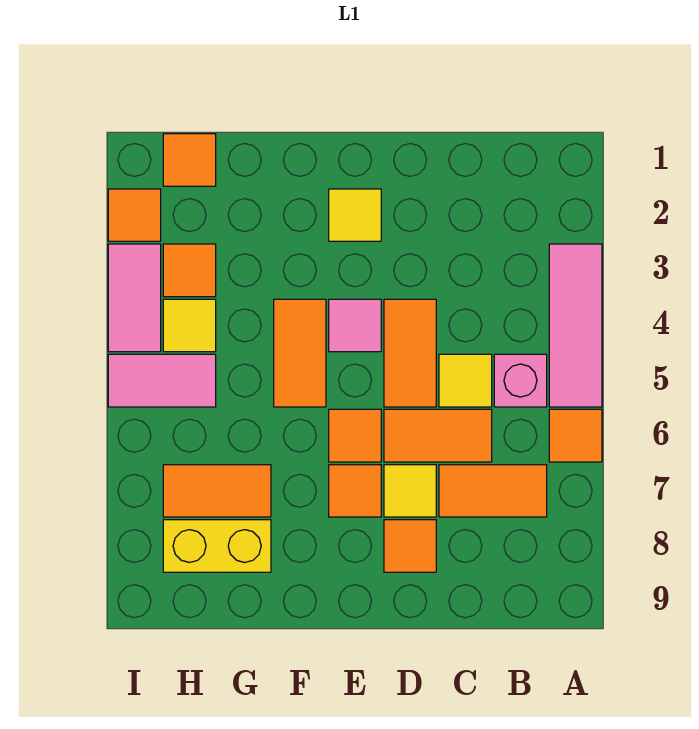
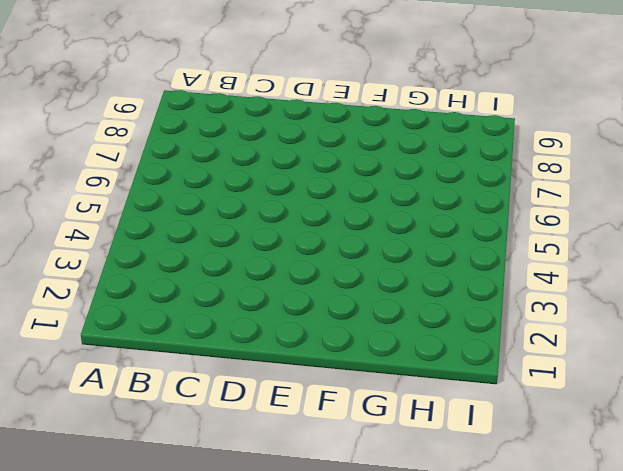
none -> pink 1x3 tile [549,244,602,407]
none -> orange 1x1 tile [549,409,602,462]
none -> pink 1x1 brick [494,354,547,407]

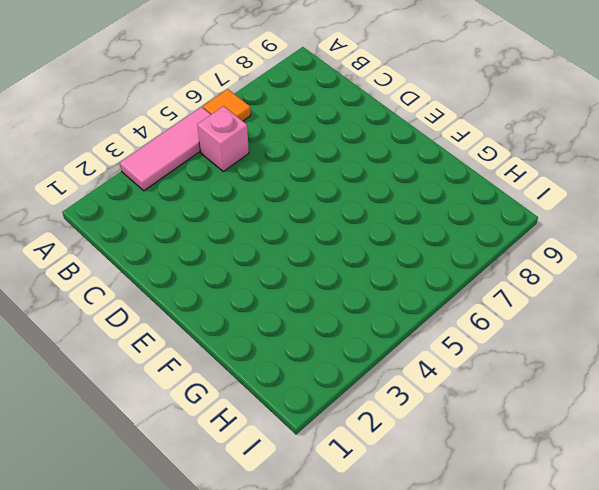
none -> orange 1x2 tile [439,465,547,517]
none -> yellow 1x1 tile [439,354,492,407]
none -> orange 1x2 tile [384,409,492,462]

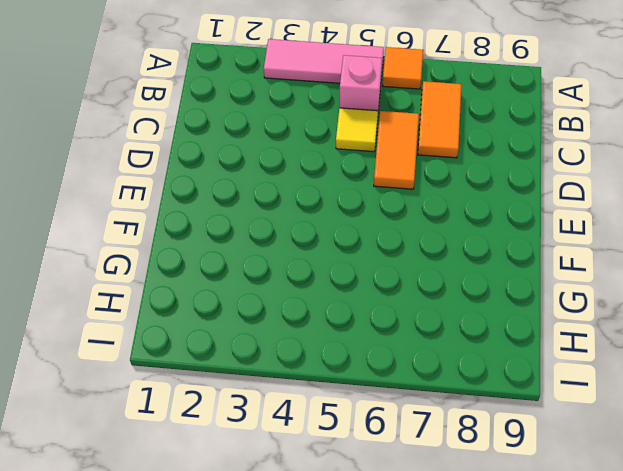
none -> orange 1x2 tile [384,299,436,407]
none -> yellow 1x1 tile [384,465,436,517]
none -> orange 1x1 tile [384,520,436,572]

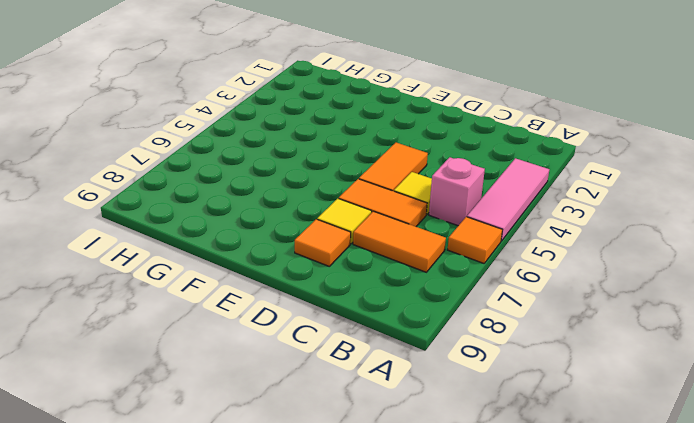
none -> yellow 1x1 tile [329,189,381,241]
none -> pink 1x1 tile [329,299,381,352]
none -> orange 1x1 tile [329,409,381,462]

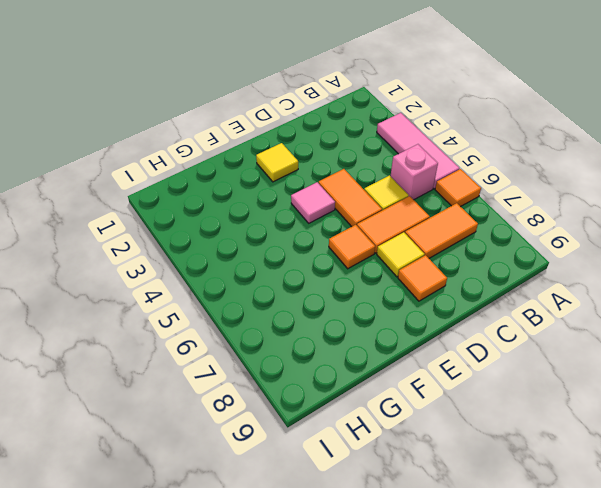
none -> orange 1x1 tile [329,465,381,517]
none -> orange 1x2 tile [274,299,326,407]
none -> orange 1x2 tile [163,465,271,517]

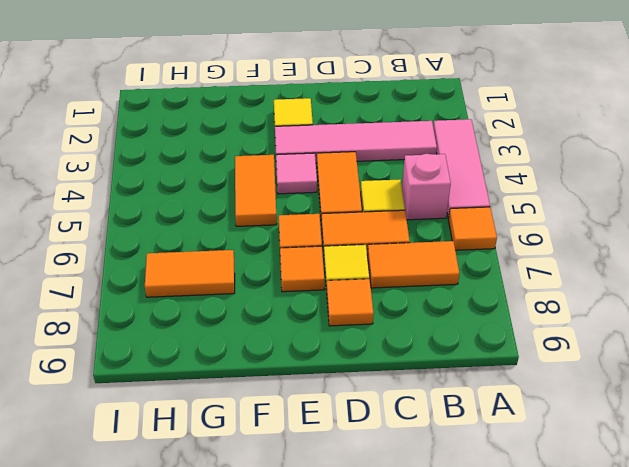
pink 1x4 tile [275,121,437,163] -> none
none -> yellow 1x2 brick [163,520,271,572]
none -> orange 1x1 tile [163,134,216,186]
none -> orange 1x1 tile [163,244,216,297]

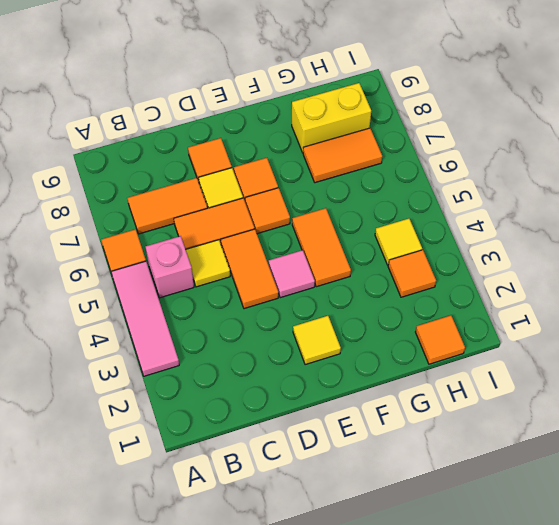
none -> pink 1x2 tile [108,354,216,407]
none -> orange 1x1 tile [108,189,161,241]
none -> pink 1x2 tile [108,244,161,352]

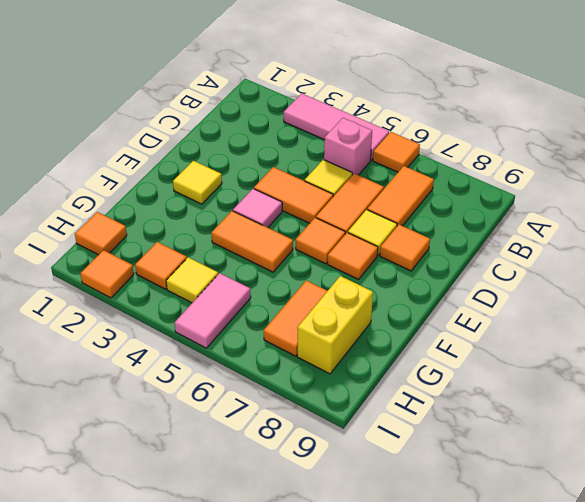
none -> pink 1x2 tile [108,244,161,352]

